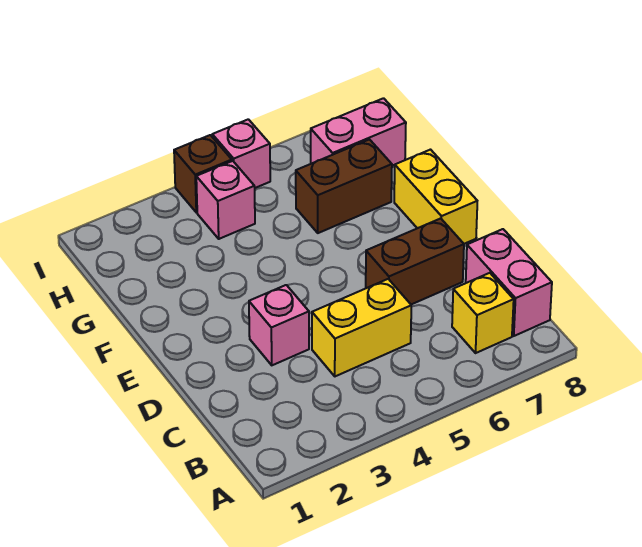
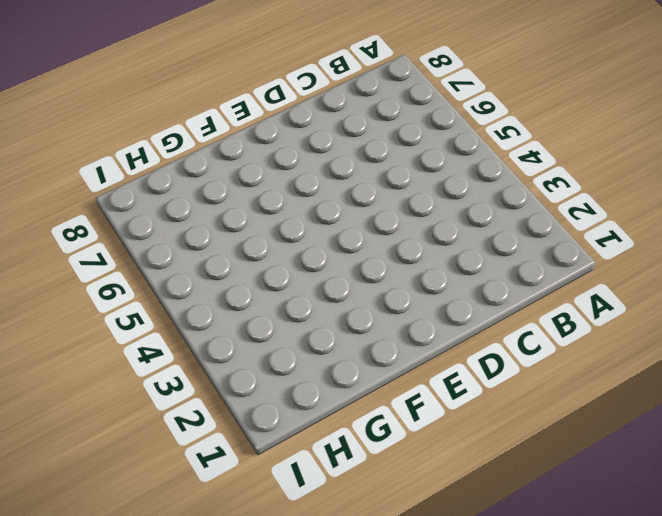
none -> yellow 1x1 brick [452,273,514,353]
none -> pink 1x2 brick [466,229,552,336]

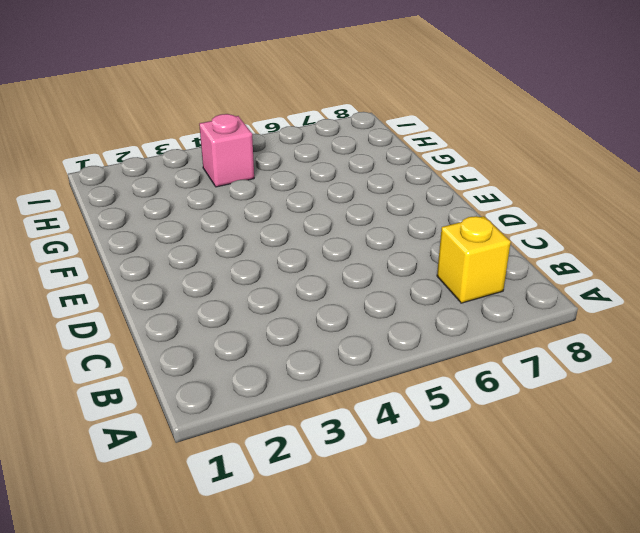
none -> pink 1x2 brick [466,229,552,336]
none -> yellow 1x2 brick [312,279,411,376]

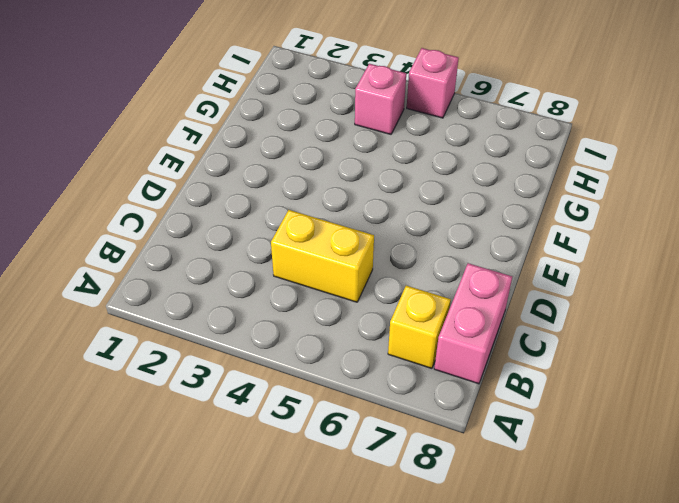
none -> pink 1x1 brick [249,285,309,365]
none -> brown 1x2 brick [366,218,464,304]

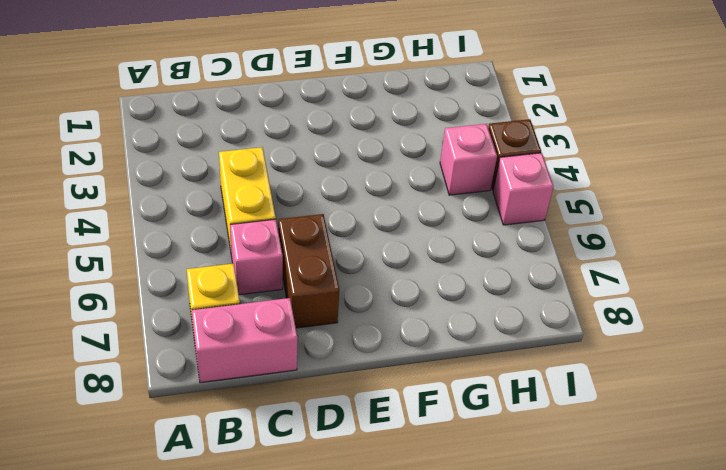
pink 1x1 brick [230,219,283,295] -> pink 1x1 brick moved to [249,285,309,365]
none -> yellow 1x2 brick [394,150,477,244]
none -> brown 1x2 brick [296,139,392,233]

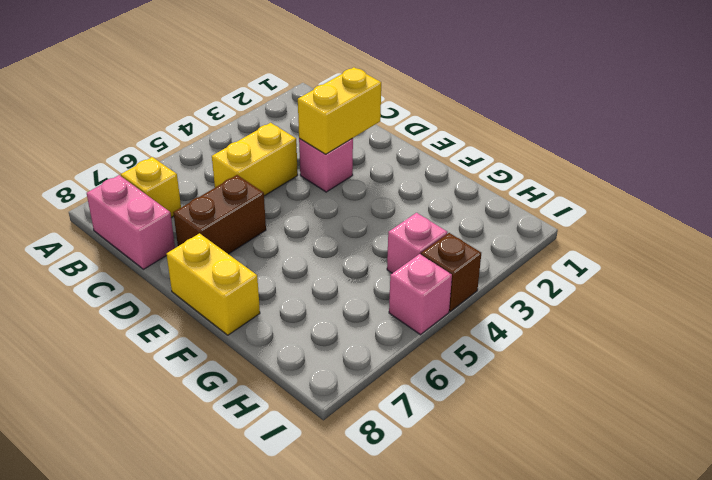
yellow 1x2 brick [298,67,381,154] -> none
none -> brown 1x2 brick [296,139,392,233]
none -> pink 1x2 brick [311,98,406,166]

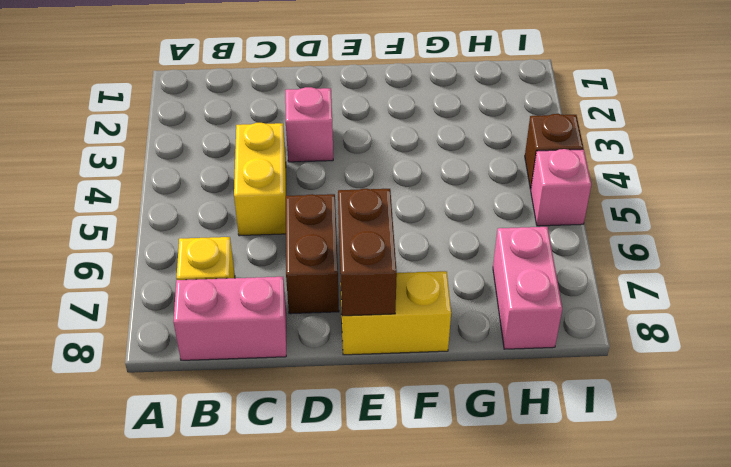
brown 1x2 brick [338,189,397,316] -> brown 1x2 brick moved to [296,139,392,233]
none -> pink 1x1 brick [196,161,255,239]

